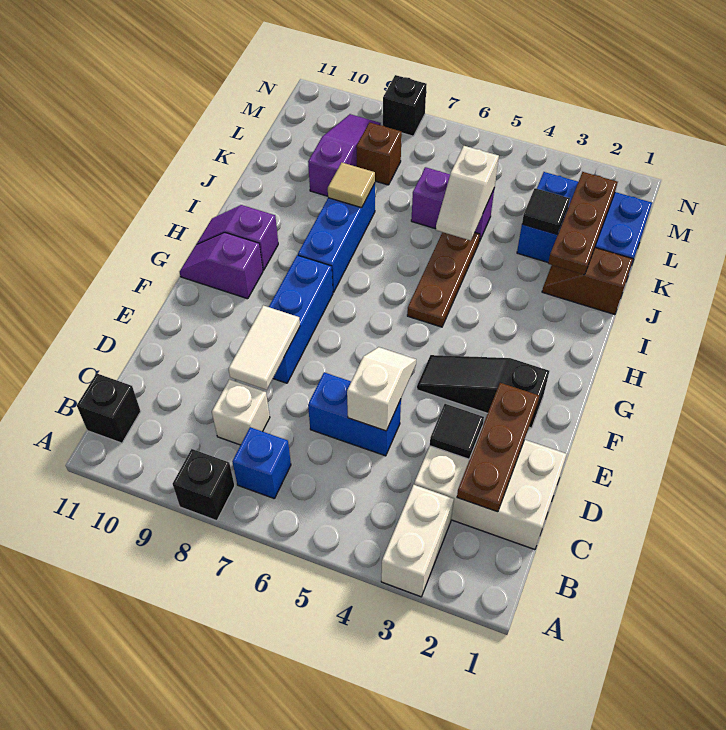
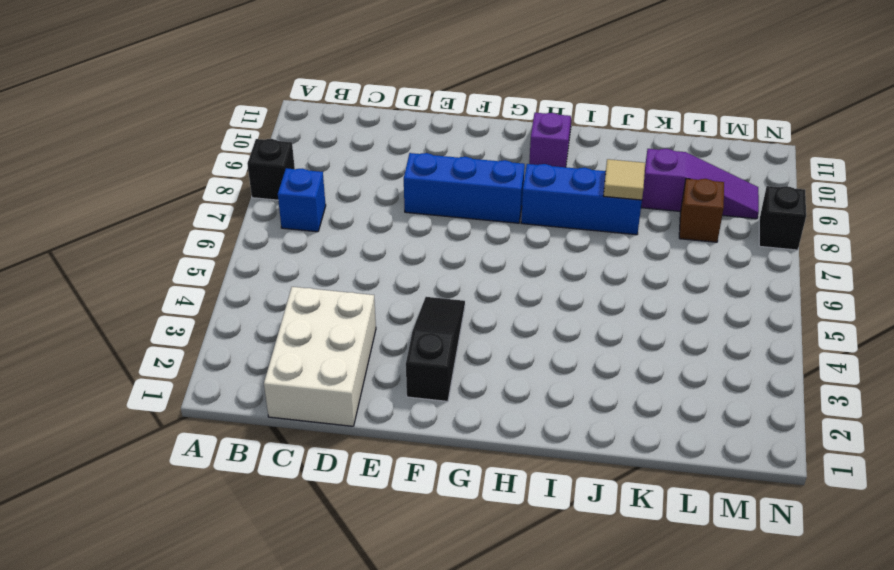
none -> white 1x2 brick [381,485,454,597]
none -> black 1x1 brick [77,373,141,443]
none -> white 1x1 brick [212,380,270,445]

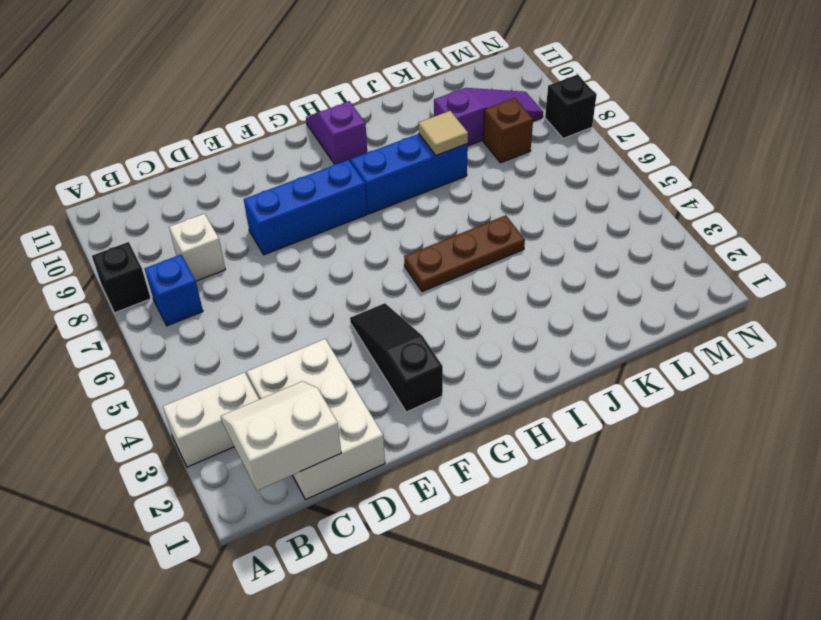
white 2x2 slope [221,381,341,491] -> brown 1x3 plate [457,383,539,512]
none -> black 1x1 brick [77,373,141,443]
none -> blue 1x2 brick [308,372,401,456]
none -> purple 1x2 slope [180,233,263,299]

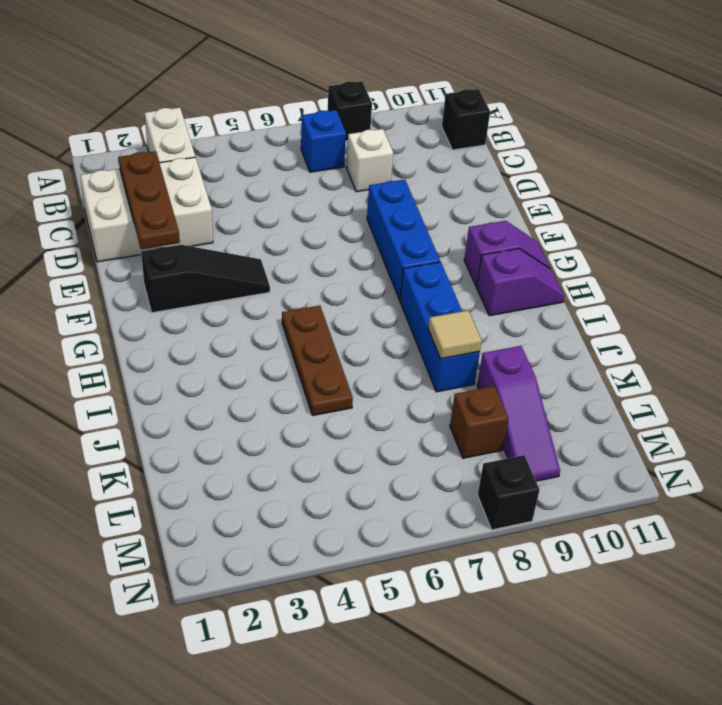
none -> blue 1x2 brick [308,372,401,456]
none -> brown 1x2 slope [542,248,633,315]
none -> blue 2x3 brick [517,172,652,275]

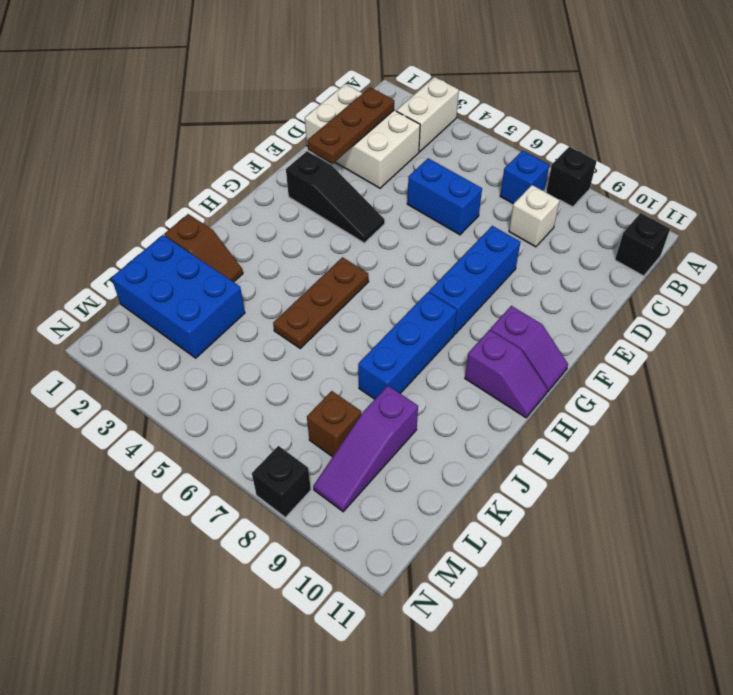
none -> purple 1x2 brick [411,167,494,242]
none -> black 1x1 tile [430,404,484,459]
none -> white 1x2 slope [347,347,416,431]

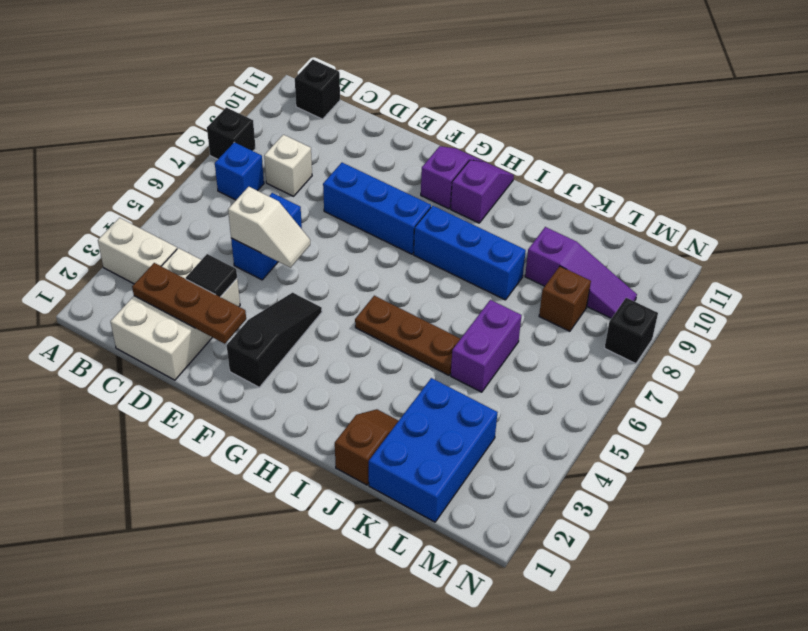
none -> white 1x2 tile [229,305,300,390]
none -> brown 1x3 plate [548,172,618,275]
none -> white 1x2 slope [436,146,499,241]

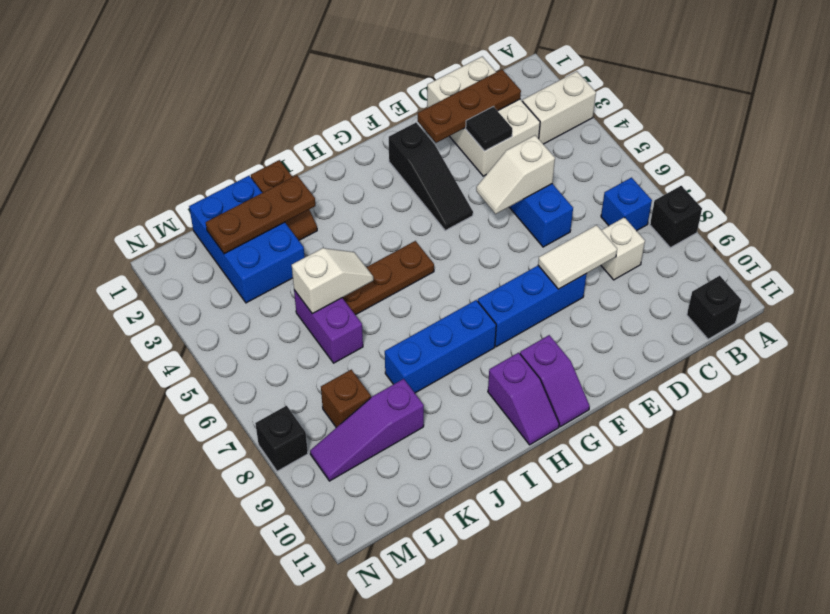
none -> tan 1x1 tile [328,163,375,208]
none -> black 1x1 tile [522,188,570,234]

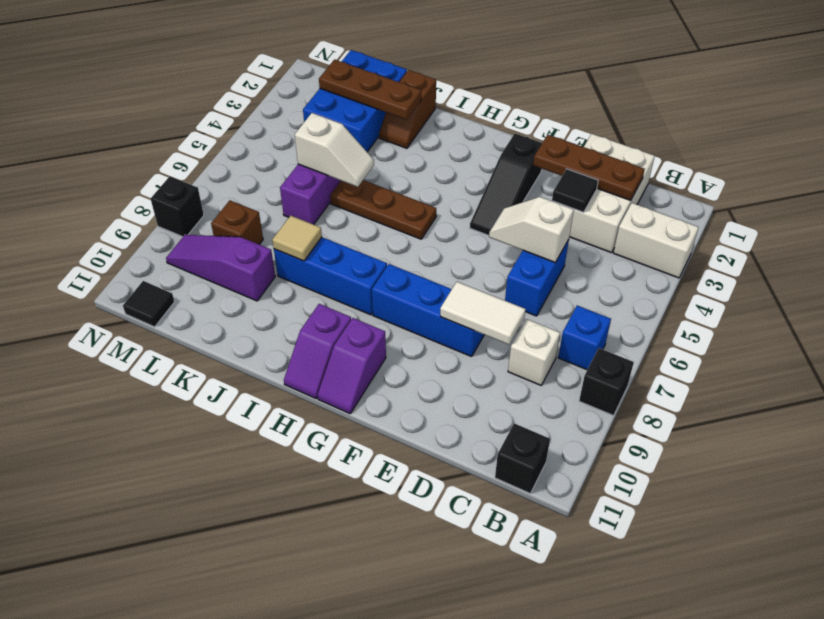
black 1x1 tile [123,281,174,327] -> black 1x1 tile moved to [522,188,570,234]

